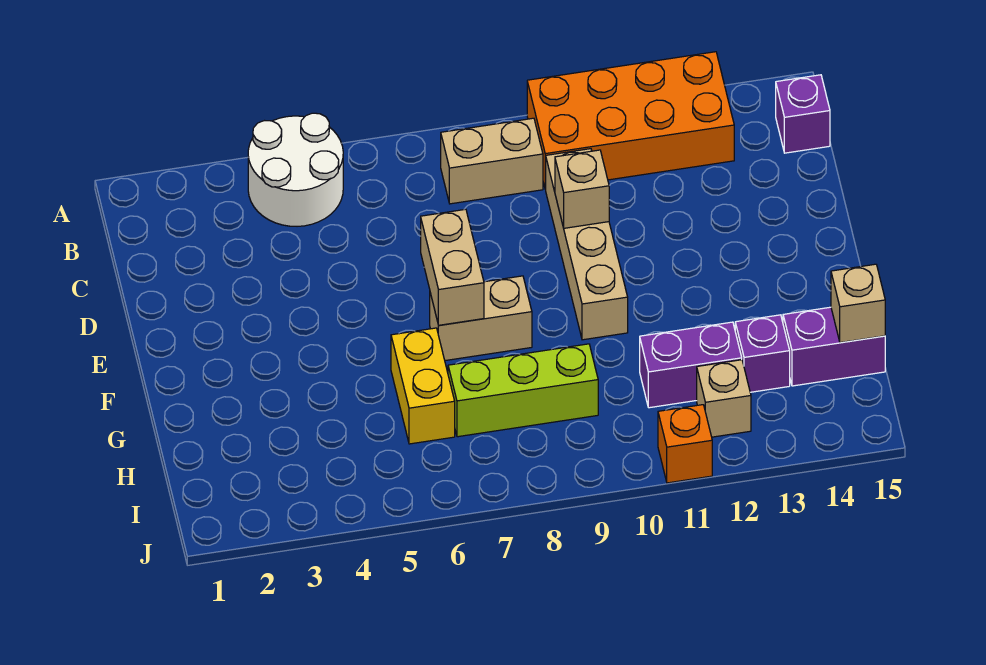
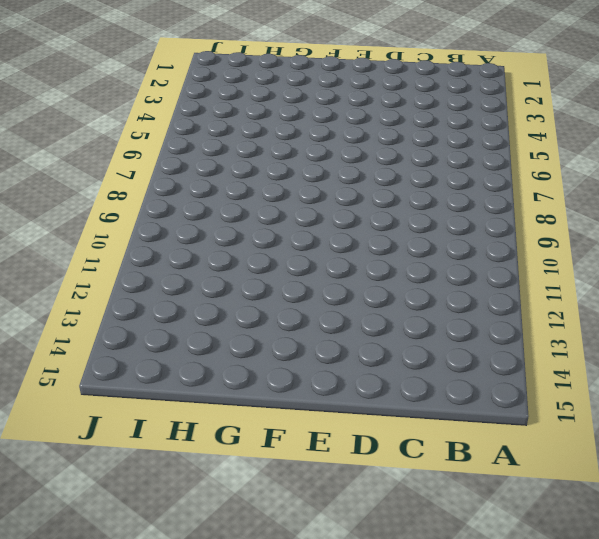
none -> white 2x2 round brick [248,113,343,226]
none -> orange 2x4 brick [527,52,734,189]
none -> tan 1x2 brick [441,118,543,204]

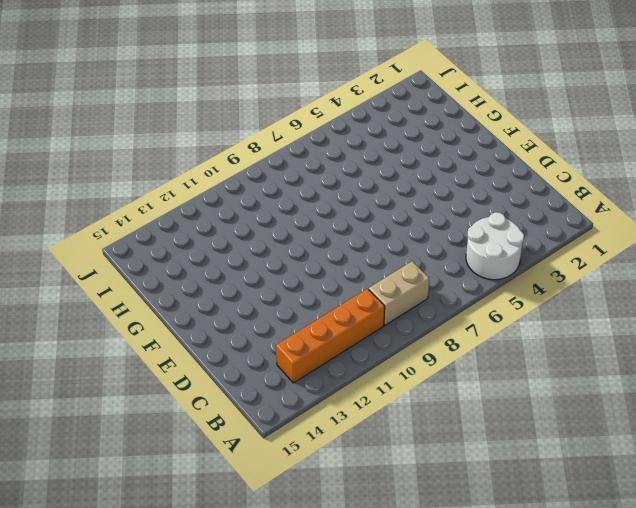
orange 1x4 brick [276,289,385,383] -> orange 2x4 brick [527,52,734,189]
none -> purple 1x1 brick [776,75,830,153]
none -> tan 1x4 brick [546,149,628,340]
none -> tan 1x2 brick [430,276,532,361]

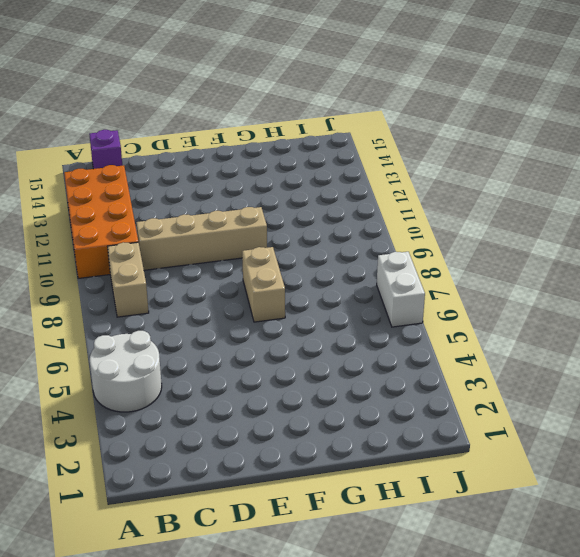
white 1x2 brick [377,252,425,327] -> none
none -> yellow 1x2 brick [391,328,455,444]
none -> lime 1x3 brick [448,344,598,437]
none -> purple 1x2 brick [640,322,742,408]

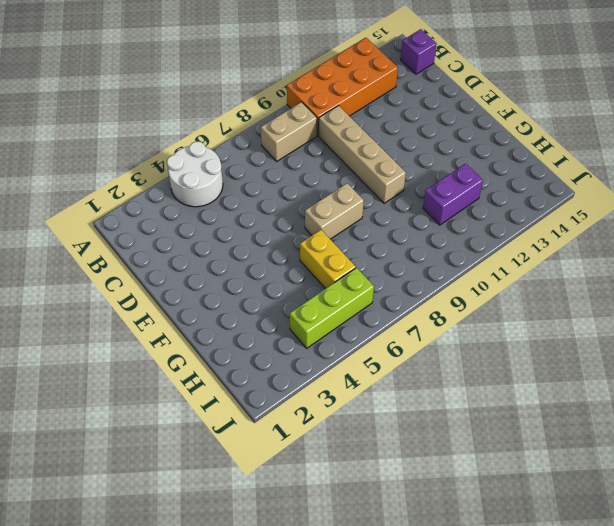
lime 1x3 brick [290,268,374,348] -> lime 1x3 brick moved to [448,344,598,437]
none -> purple 1x1 brick [735,315,790,392]
none -> purple 1x2 brick [783,307,885,386]
none -> tan 1x1 brick [697,360,751,437]

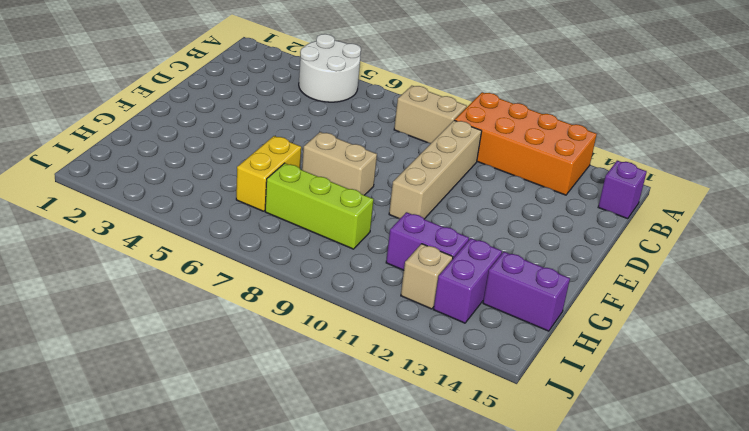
purple 1x2 brick [433,238,502,323] -> purple 1x1 brick [735,315,790,392]
none -> orange 1x1 brick [658,405,712,483]
none -> tan 1x1 brick [555,150,609,228]
none -> tan 1x2 brick [421,209,484,325]

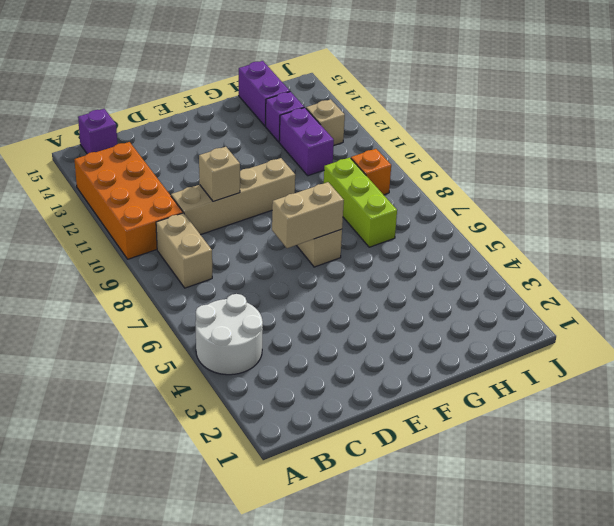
orange 1x1 brick [351,149,391,195] -> orange 1x1 brick moved to [658,405,712,483]
none -> yellow 1x2 brick [391,328,455,444]
none -> tan 1x1 brick [831,264,885,343]

